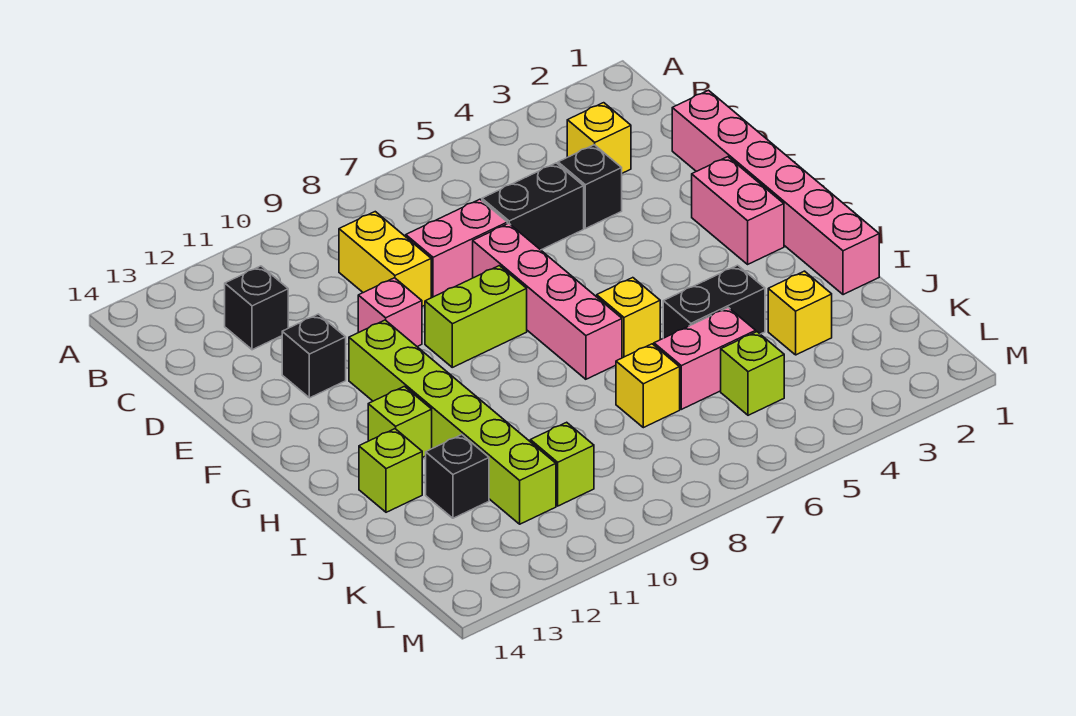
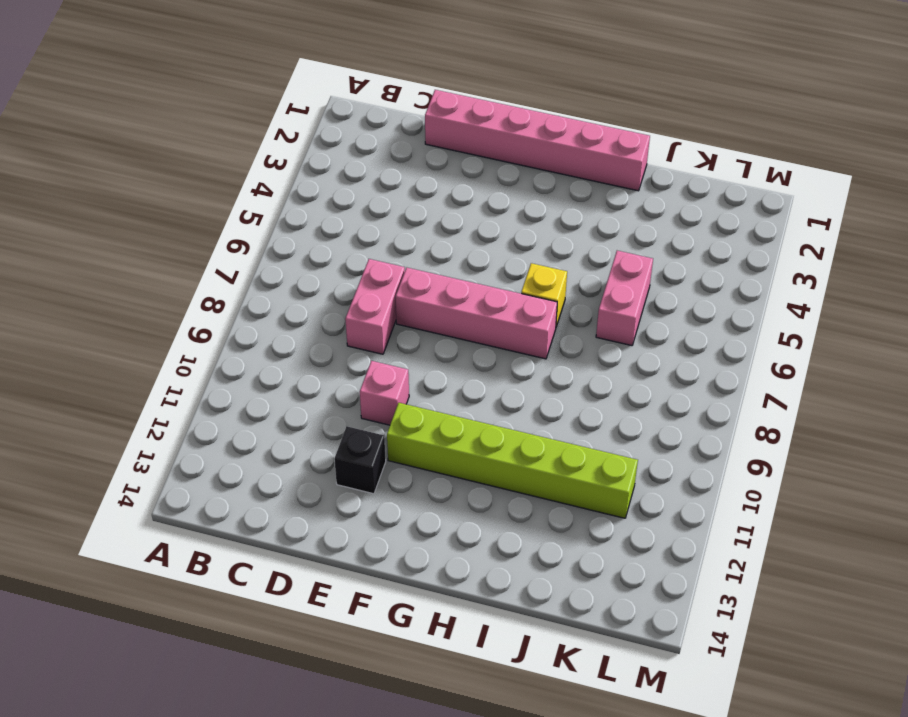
none -> yellow 1x1 brick [567,103,631,173]
none -> yellow 1x2 brick [339,212,431,306]
none -> black 1x1 brick [225,266,288,350]

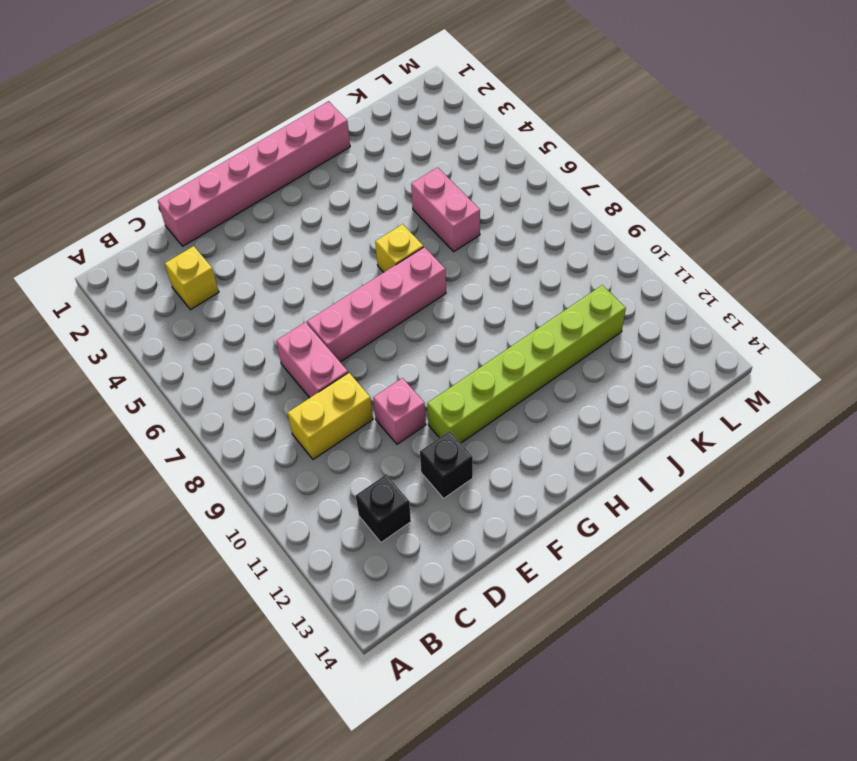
none -> black 1x1 brick [558,145,622,229]
none -> black 1x2 brick [482,163,584,250]
none -> pink 1x2 brick [692,157,784,264]

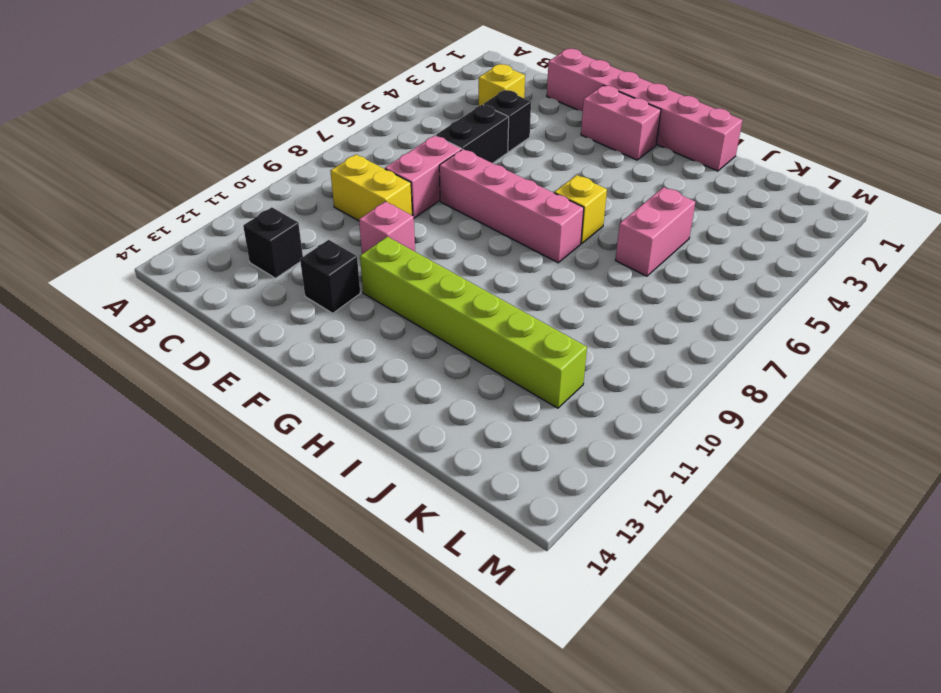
none -> lime 1x2 brick [425,266,527,367]
none -> lime 1x1 brick [368,386,432,458]
none -> black 1x2 brick [663,265,765,338]

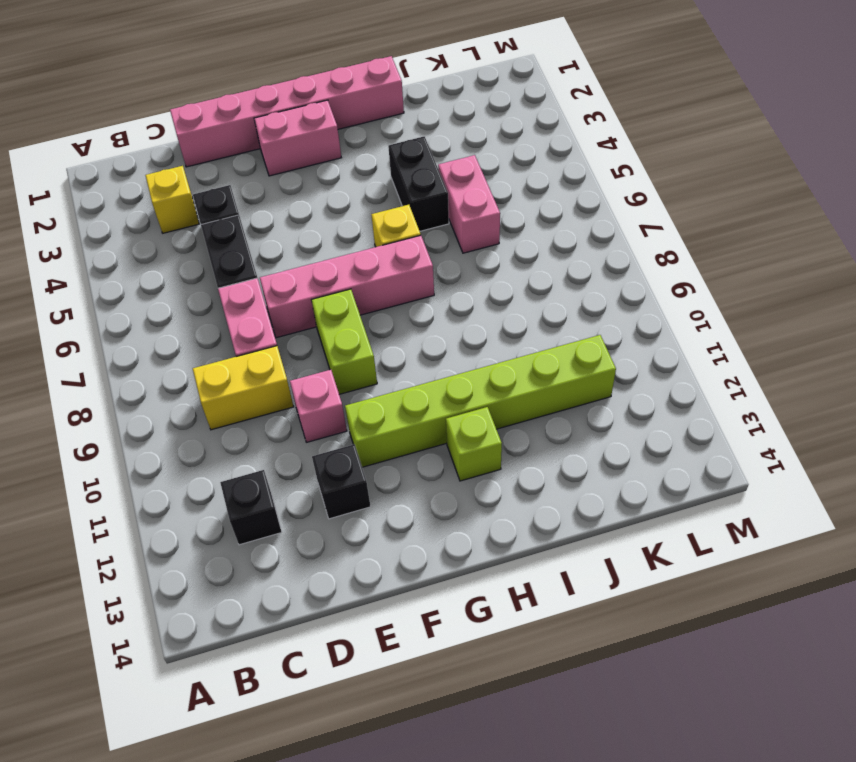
none -> lime 1x1 brick [359,429,422,512]
none -> yellow 1x1 brick [768,271,832,355]
none -> yellow 1x1 brick [616,344,680,428]

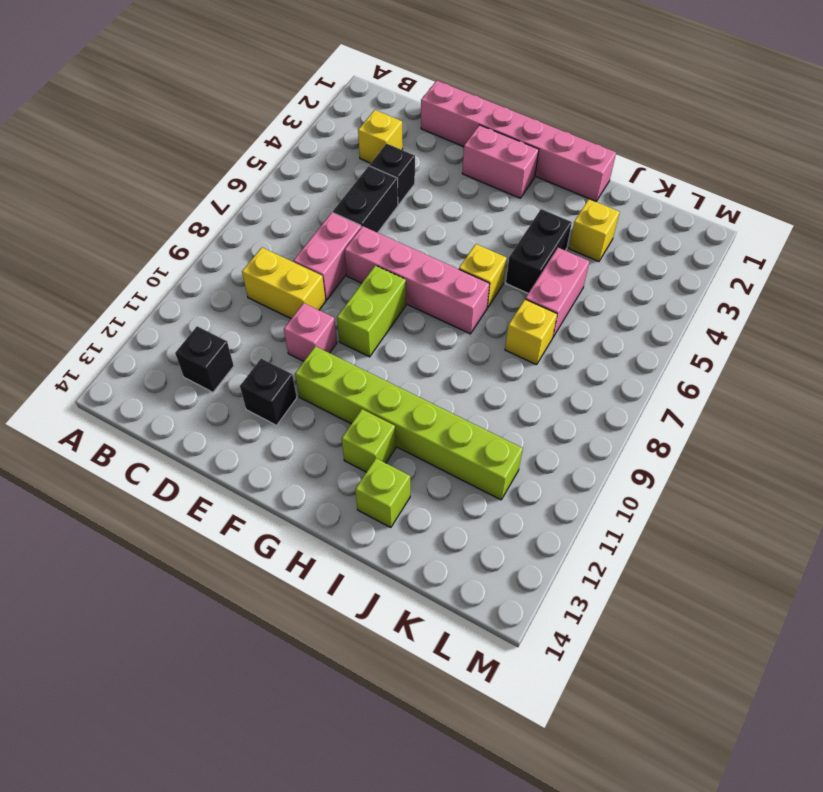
none -> black 1x1 brick [426,435,489,518]
none -> lime 1x1 brick [721,332,784,415]
none -> lime 1x1 brick [530,422,594,506]

